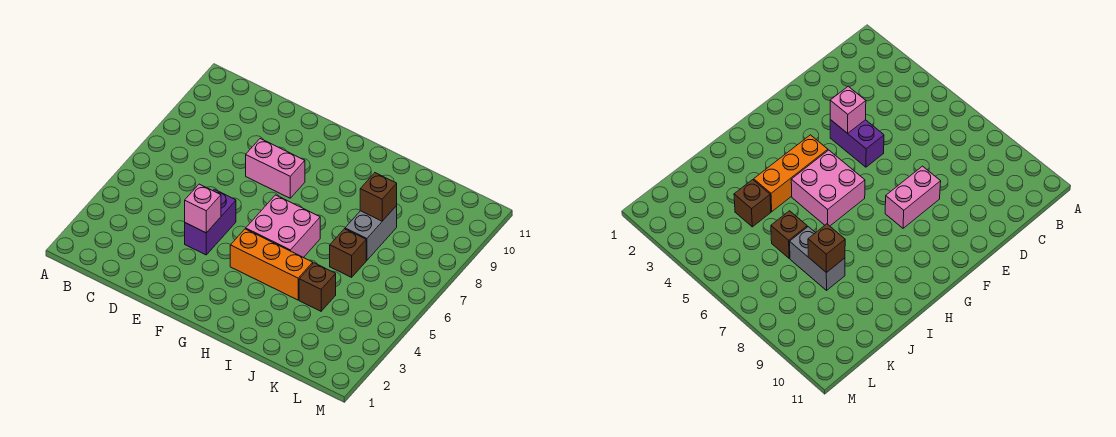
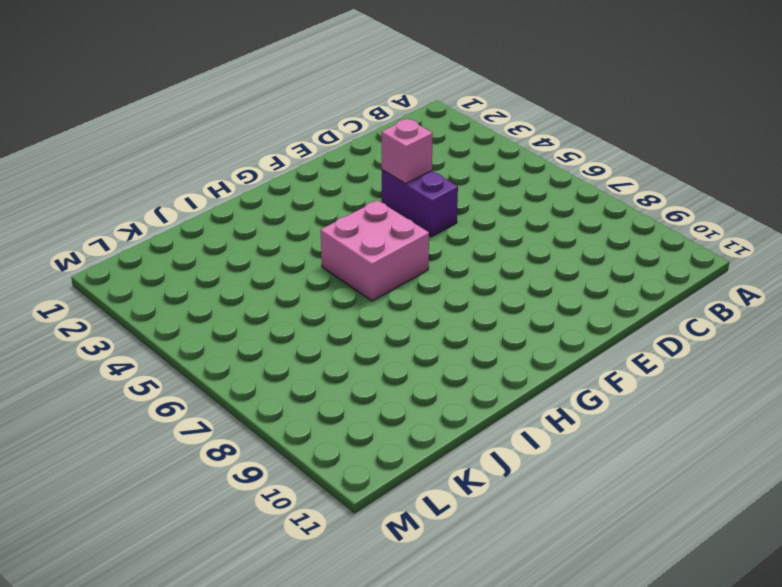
none -> pink 1x2 brick [246,139,305,198]
none -> orange 1x3 brick [230,229,313,300]

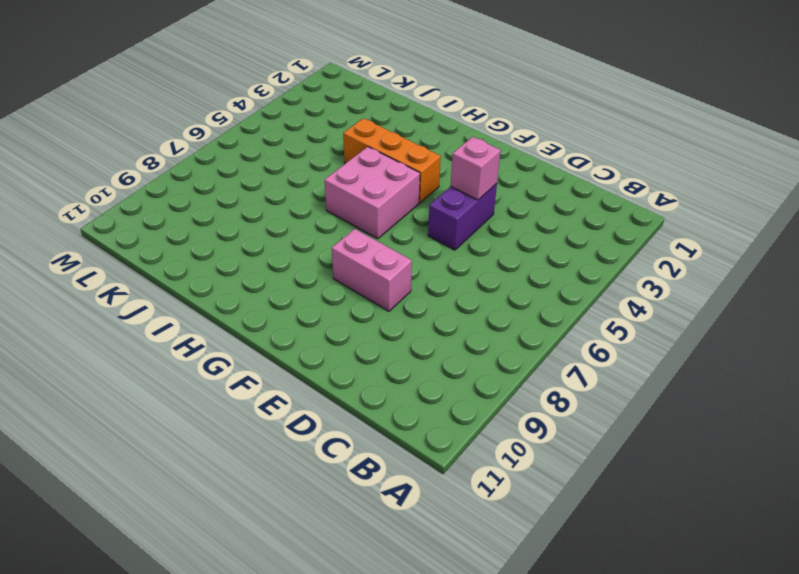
none -> brown 1x1 brick [299,263,336,311]
none -> brown 1x1 brick [330,229,366,277]

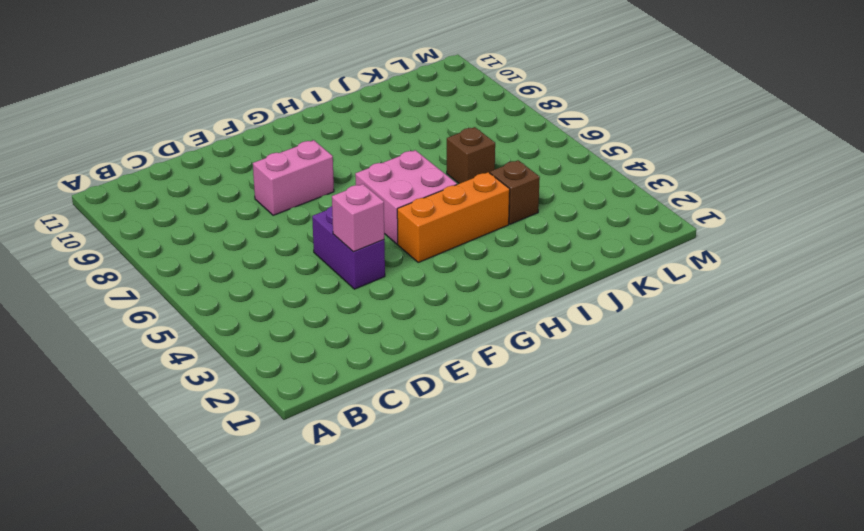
none -> grey 1x2 brick [345,206,397,260]
none -> brown 1x1 brick [360,173,397,221]

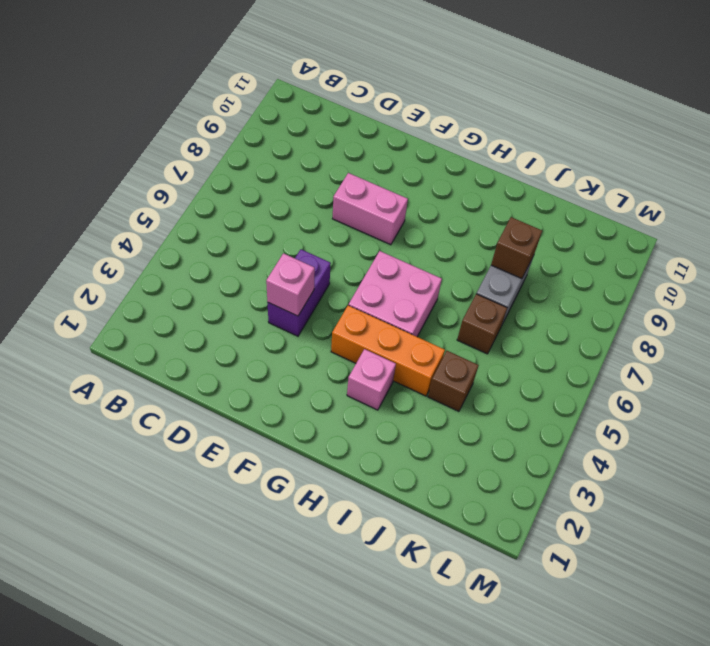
pink 1x1 brick [347,349,396,410] -> none

